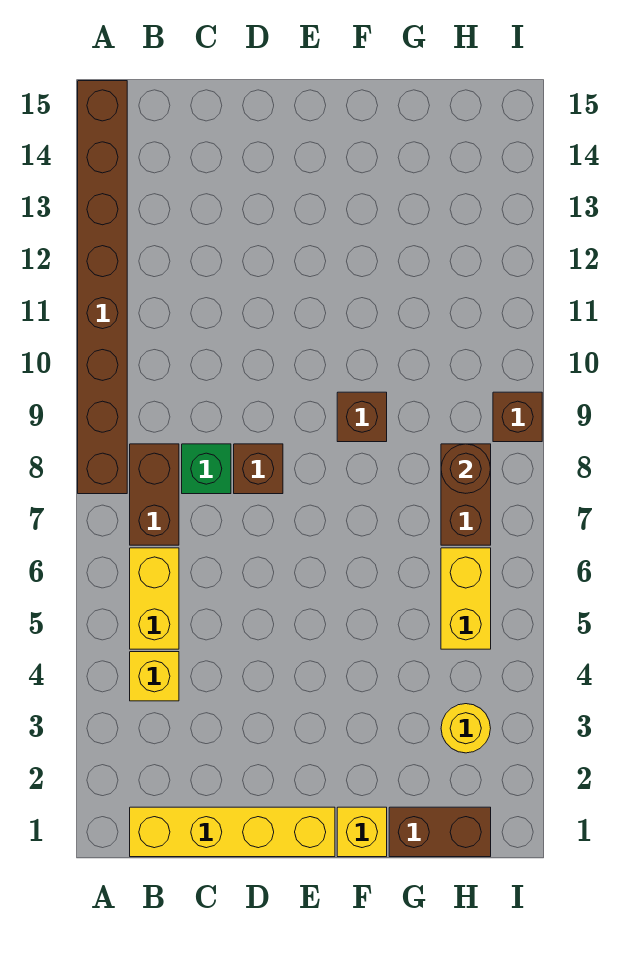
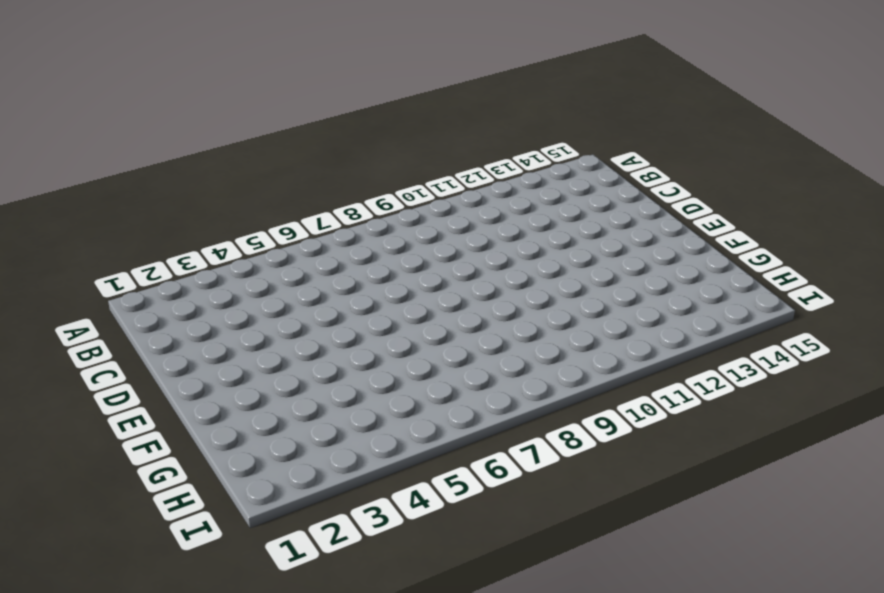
none -> brown 1x8 brick [78,81,127,494]
none -> yellow 1x4 brick [130,807,335,857]
none -> yellow 1x1 brick [130,652,179,701]

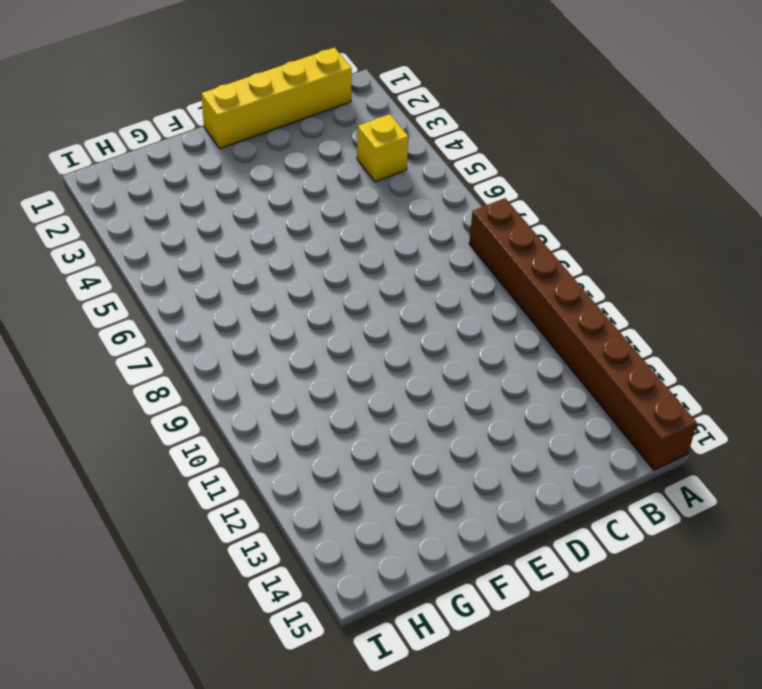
none -> yellow 1x2 brick [130,548,179,649]
none -> brown 1x2 brick [130,444,179,545]
none -> green 1x1 brick [182,444,231,494]

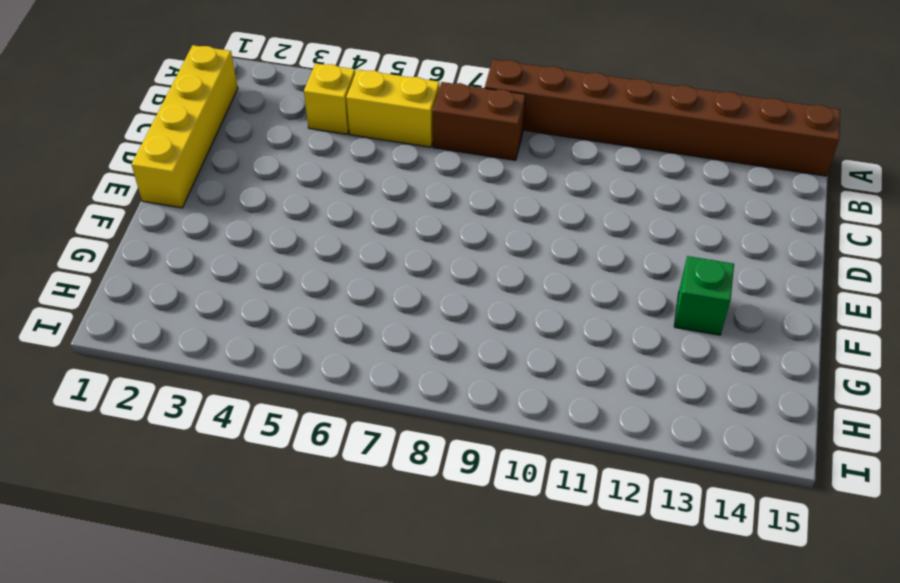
green 1x1 brick [674,256,734,335] -> green 1x1 brick moved to [182,444,231,494]
none -> brown 1x1 brick [234,444,283,494]
none -> yellow 1x1 brick [337,807,387,857]
none -> brown 1x1 brick [337,392,387,442]

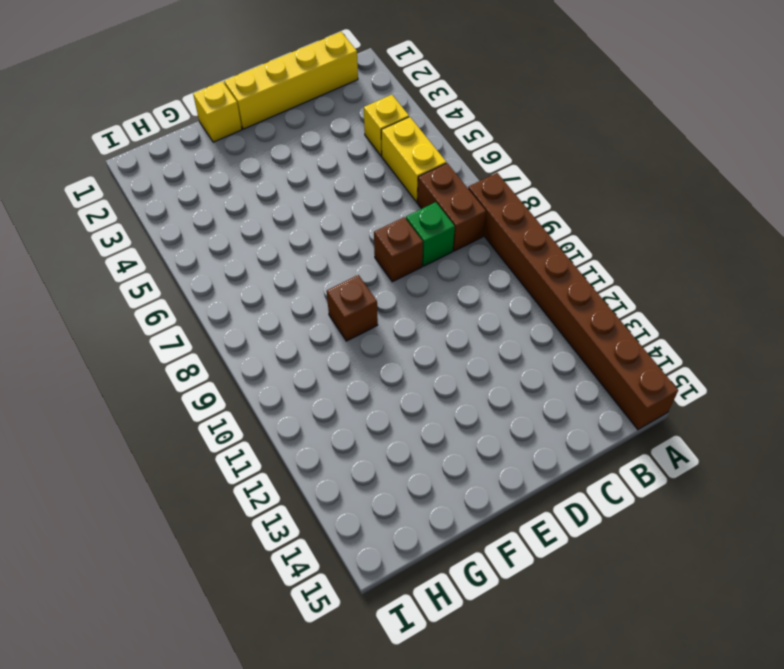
none -> brown 1x2 brick [389,807,491,857]
none -> yellow 1x1 round brick [441,704,491,753]
none -> yellow 1x2 brick [441,548,491,649]

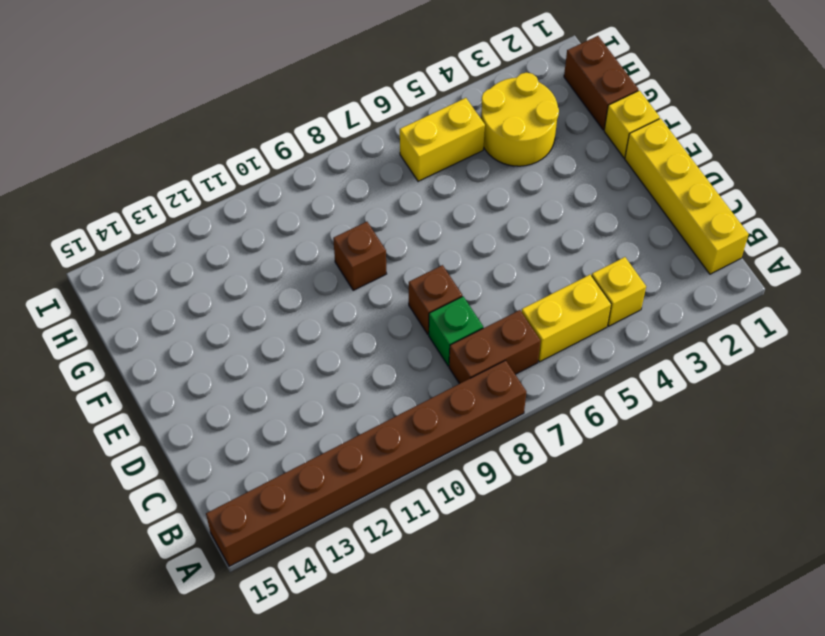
yellow 2x2 round brick [481,73,559,166] -> yellow 1x1 round brick [441,704,491,753]
none -> brown 1x2 brick [441,444,491,545]
none -> brown 1x1 brick [493,392,542,442]
none -> brown 1x1 round brick [441,444,491,493]

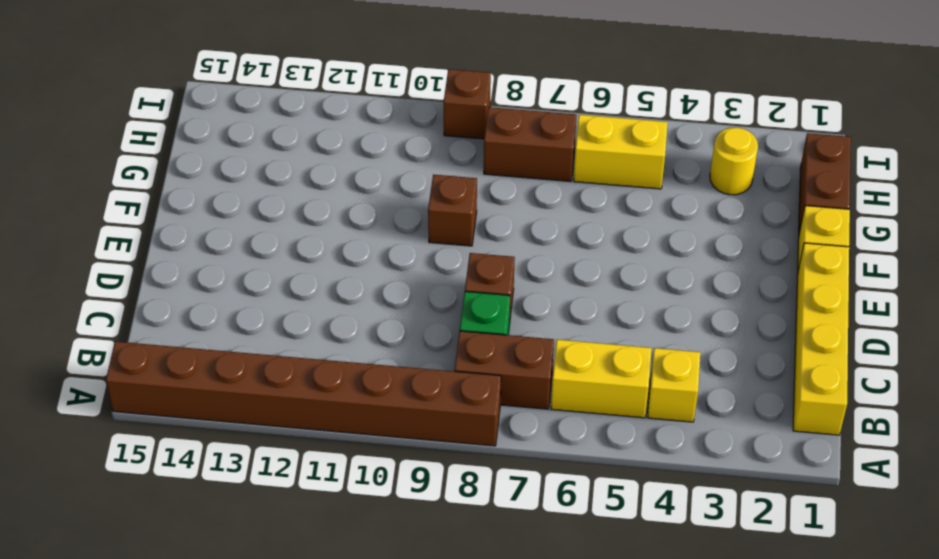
none -> brown 1x1 round brick [441,444,491,493]

